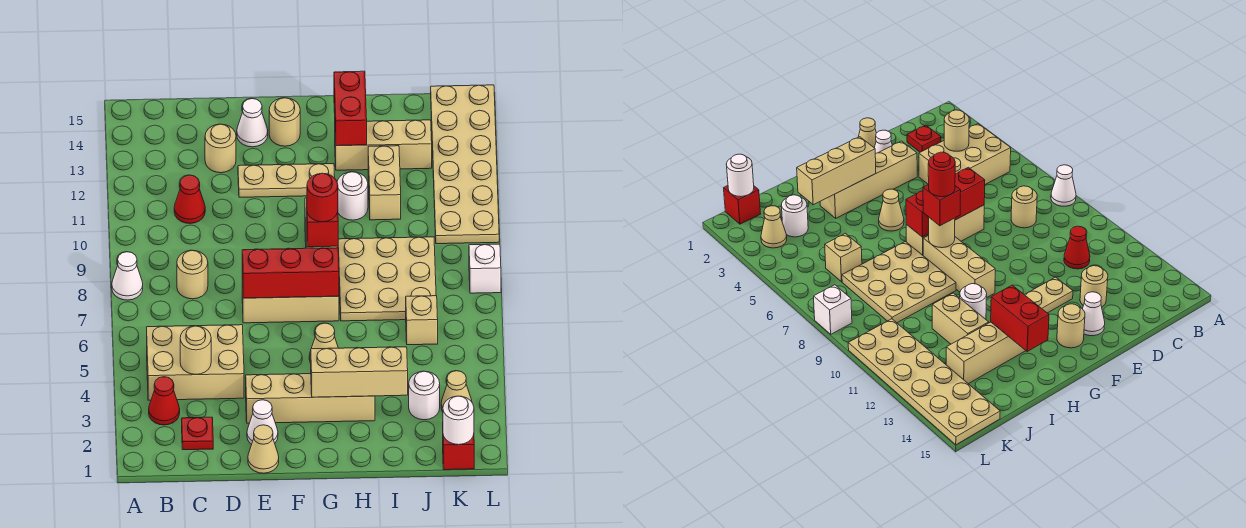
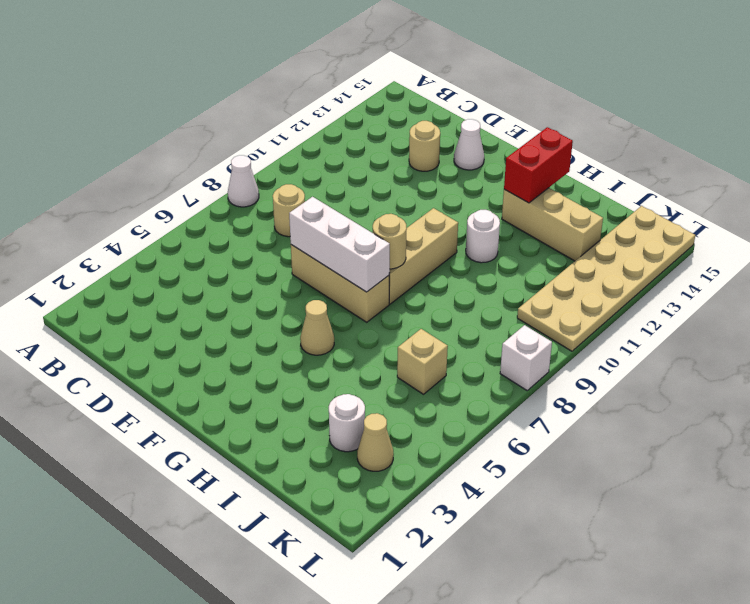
white 1x3 brick [289,197,390,292] -> red 1x3 brick [242,248,339,298]
none -> red 1x1 cone [149,377,180,425]
none -> tan 2x3 brick [147,325,244,400]
none -> red 1x1 plate [182,417,213,450]
none -> red 1x1 cone [174,175,205,224]

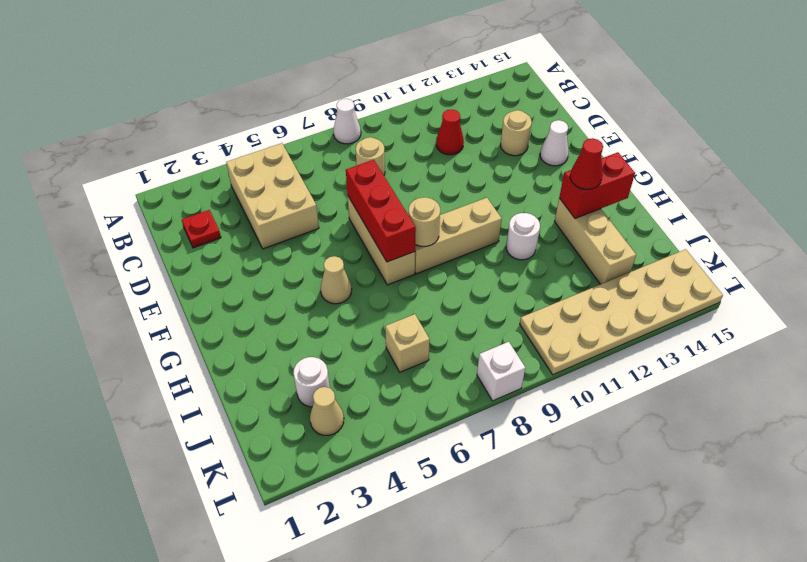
red 1x1 cone [570,138,603,189] -> red 1x1 cone moved to [149,377,180,425]
none -> tan 1x1 cone [248,425,279,473]
none -> white 1x1 cone [247,400,278,444]
none -> tan 1x4 brick [246,374,375,423]
none -> tan 1x3 plate [238,164,335,197]

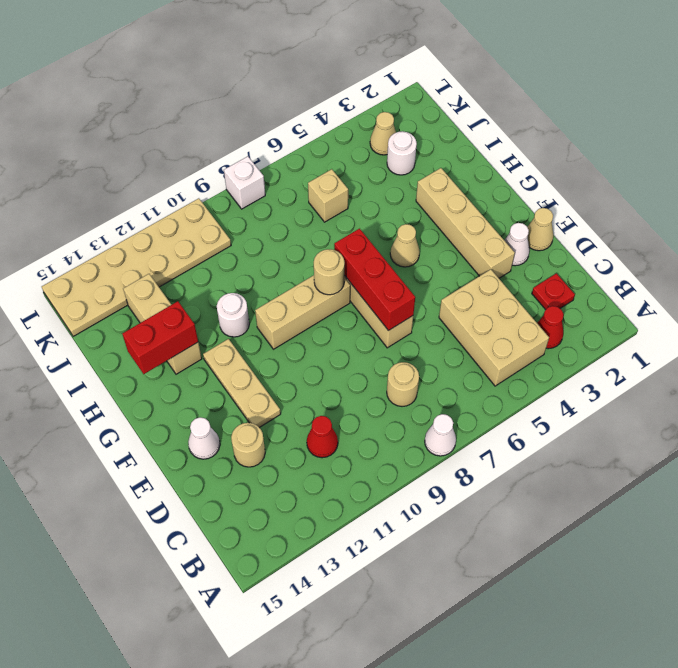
none -> tan 1x1 round brick [269,98,300,146]
none -> tan 3x3 plate [338,237,436,321]
none -> tan 1x2 brick [368,146,401,220]
none -> red 1x1 brick [443,435,474,470]

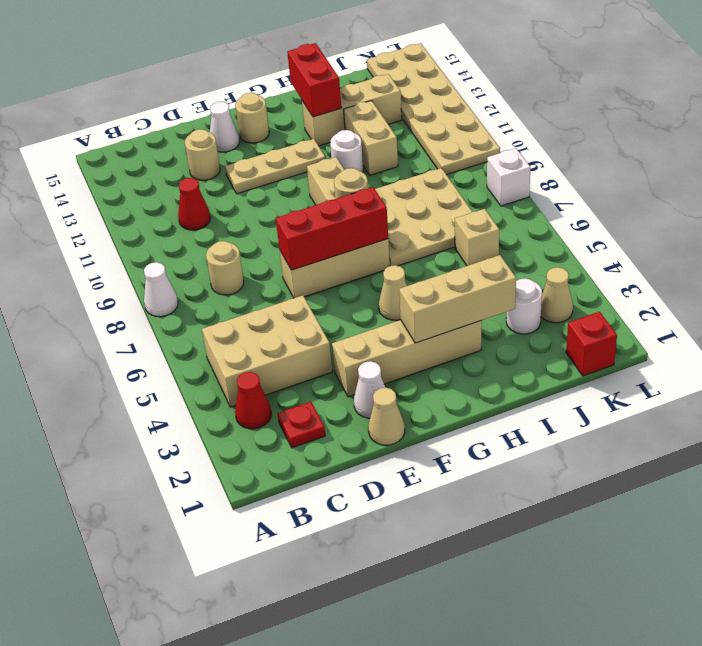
none -> tan 1x1 round brick [180,326,211,375]
none -> white 1x1 round brick [443,396,474,445]
none -> red 1x1 brick [307,212,338,247]
none -> red 1x1 round brick [307,173,338,222]

